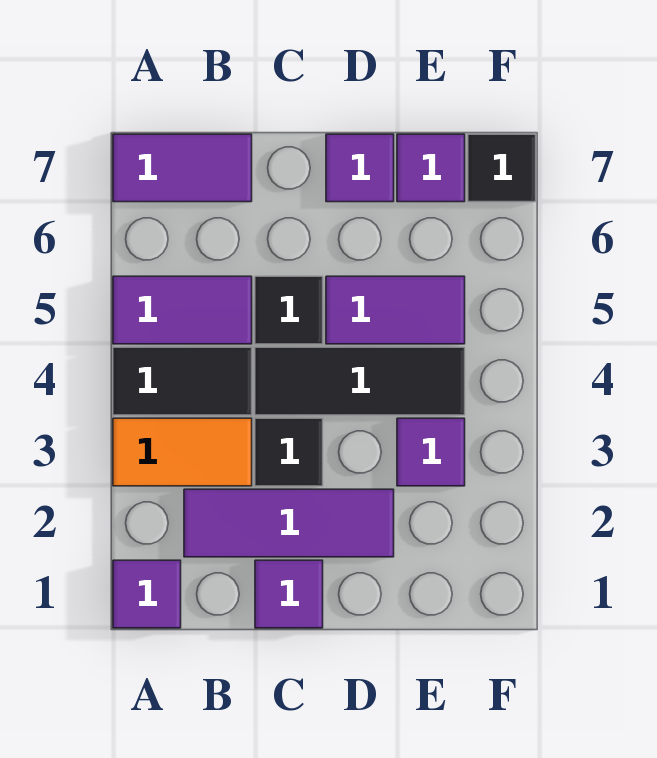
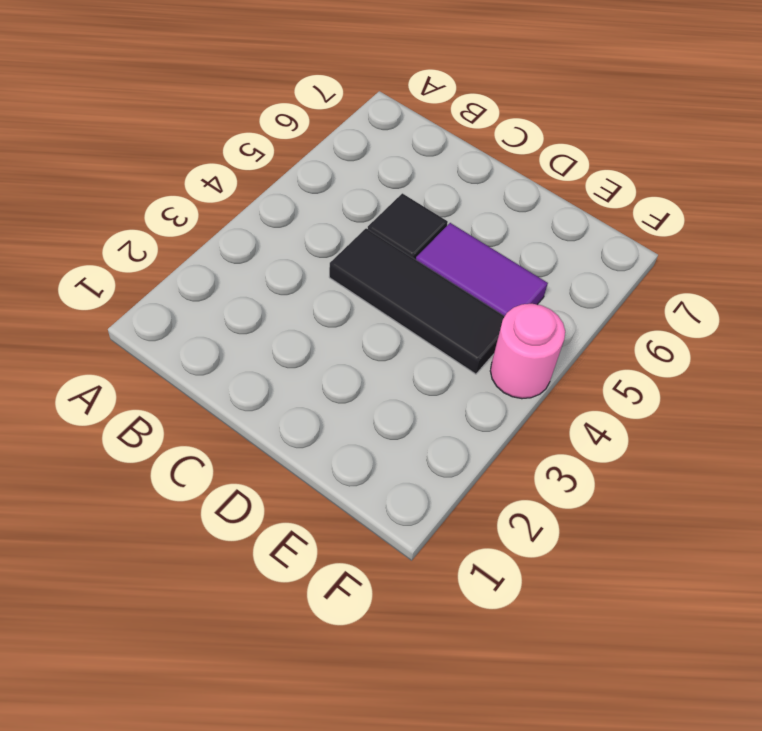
pink 1x1 round brick [490,304,565,399] -> none
none -> purple 1x1 tile [113,560,181,628]
none -> orange 1x2 tile [113,418,252,486]
none -> black 1x2 tile [113,347,252,415]

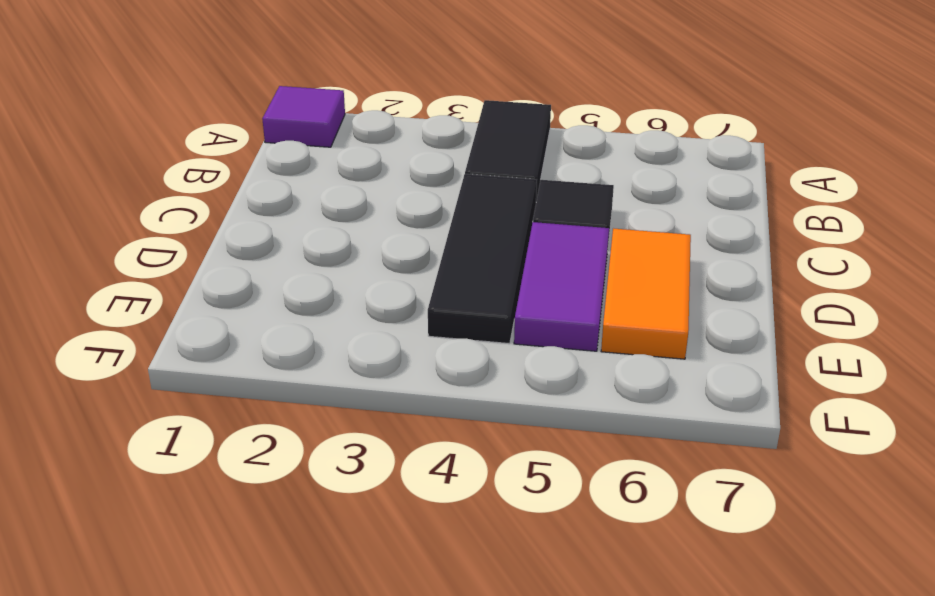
orange 1x2 tile [601,228,691,359] -> orange 1x2 tile moved to [113,418,252,486]
none -> purple 1x2 tile [113,276,252,344]
none -> purple 1x2 tile [113,134,252,202]
none -> purple 1x3 tile [184,489,394,557]

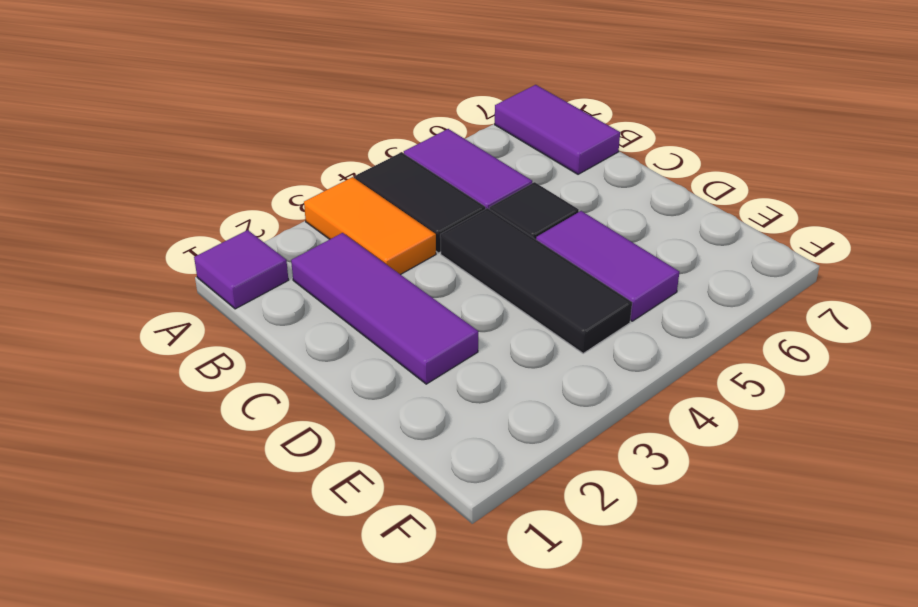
none -> purple 1x1 tile [255,560,323,628]
none -> black 1x1 tile [255,418,323,486]
none -> purple 1x1 tile [326,134,394,202]

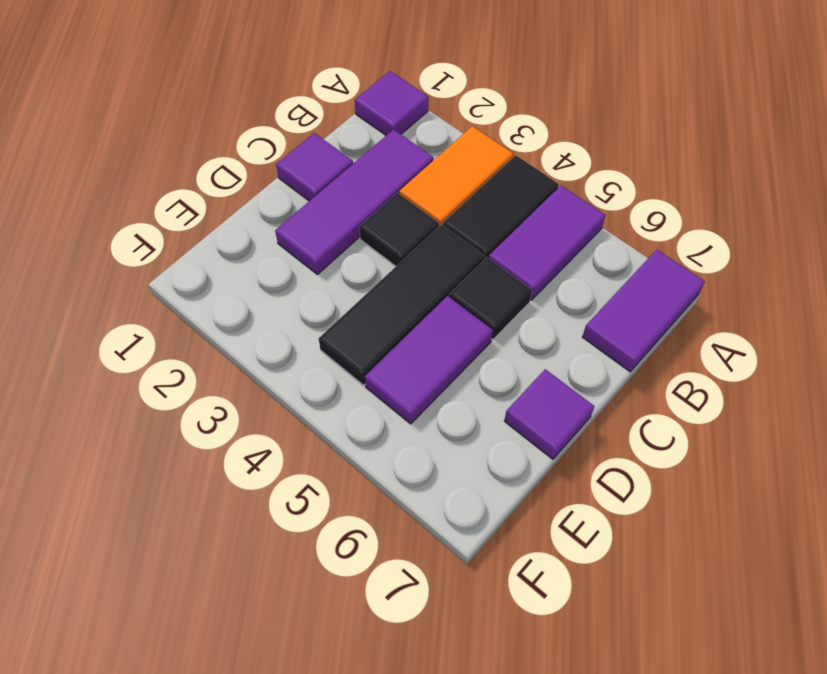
none -> purple 1x1 tile [397,418,465,486]
none -> purple 1x1 tile [397,134,465,202]
none -> black 1x1 tile [468,134,536,202]

